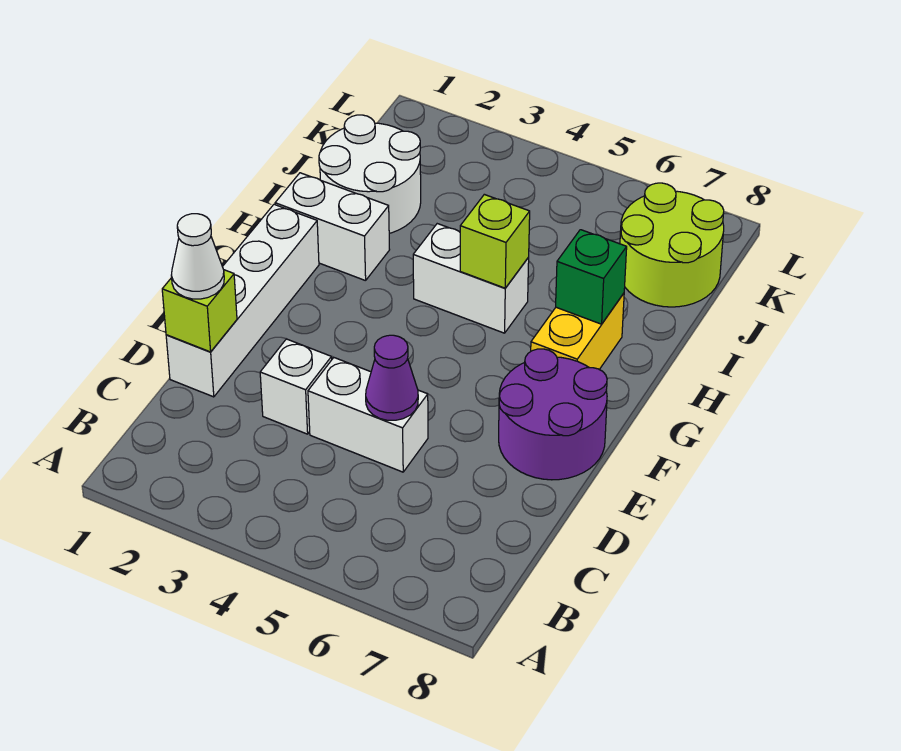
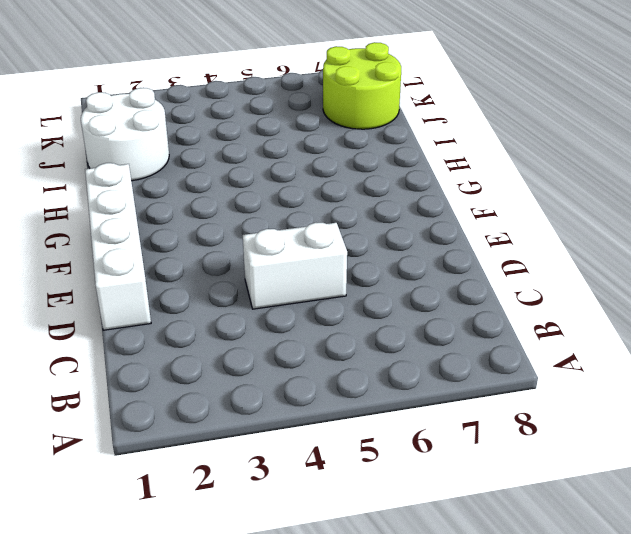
none -> white 1x1 brick [260,339,332,434]
none -> purple 2x2 round brick [499,349,607,480]
none -> yellow 1x2 brick [531,293,624,369]

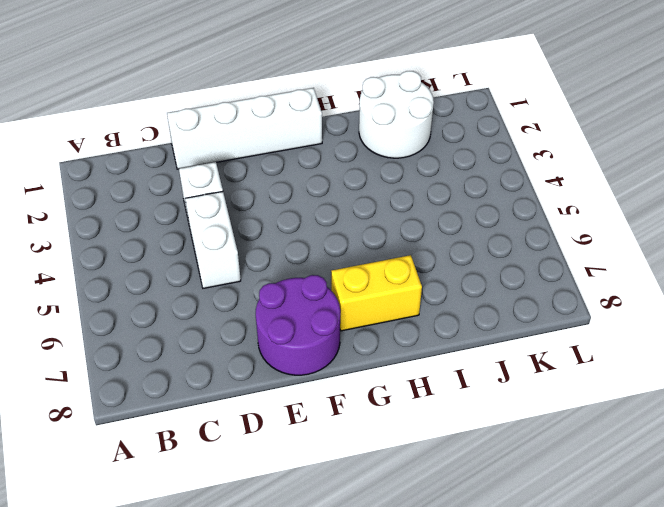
none -> white 1x2 brick [275,173,390,281]
none -> white 1x2 brick [413,224,529,333]
none -> lime 2x2 round brick [620,183,724,307]

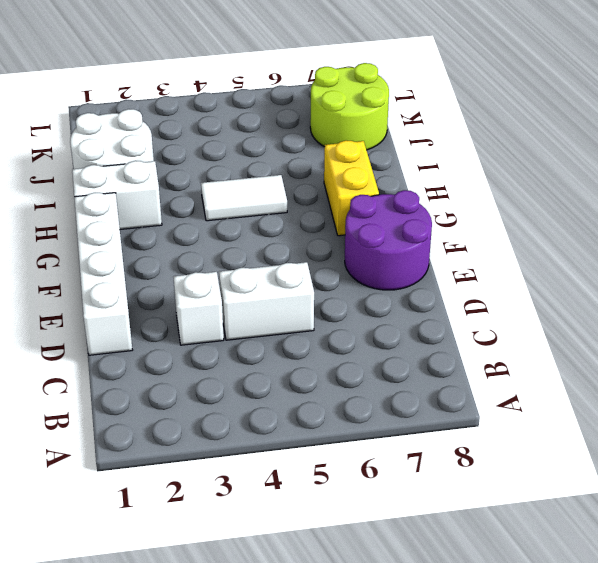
white 1x2 tile [201,175,287,221] -> white 1x2 brick [413,224,529,333]
none -> lime 1x1 brick [162,270,237,352]
none -> purple 1x1 cone [366,335,418,420]
none -> lime 1x1 brick [460,194,530,288]

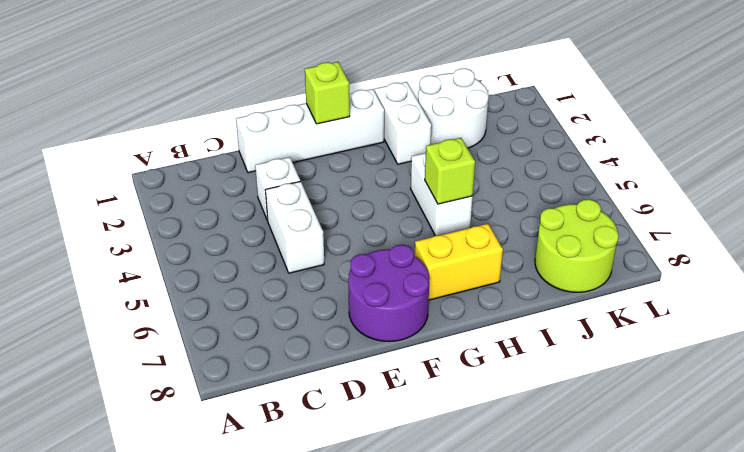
lime 1x1 brick [305,62,350,124] -> lime 1x1 brick moved to [162,270,237,352]
none -> purple 1x1 cone [366,335,418,420]
none -> green 1x1 brick [556,230,627,324]
none -> white 1x1 cone [171,214,224,299]

